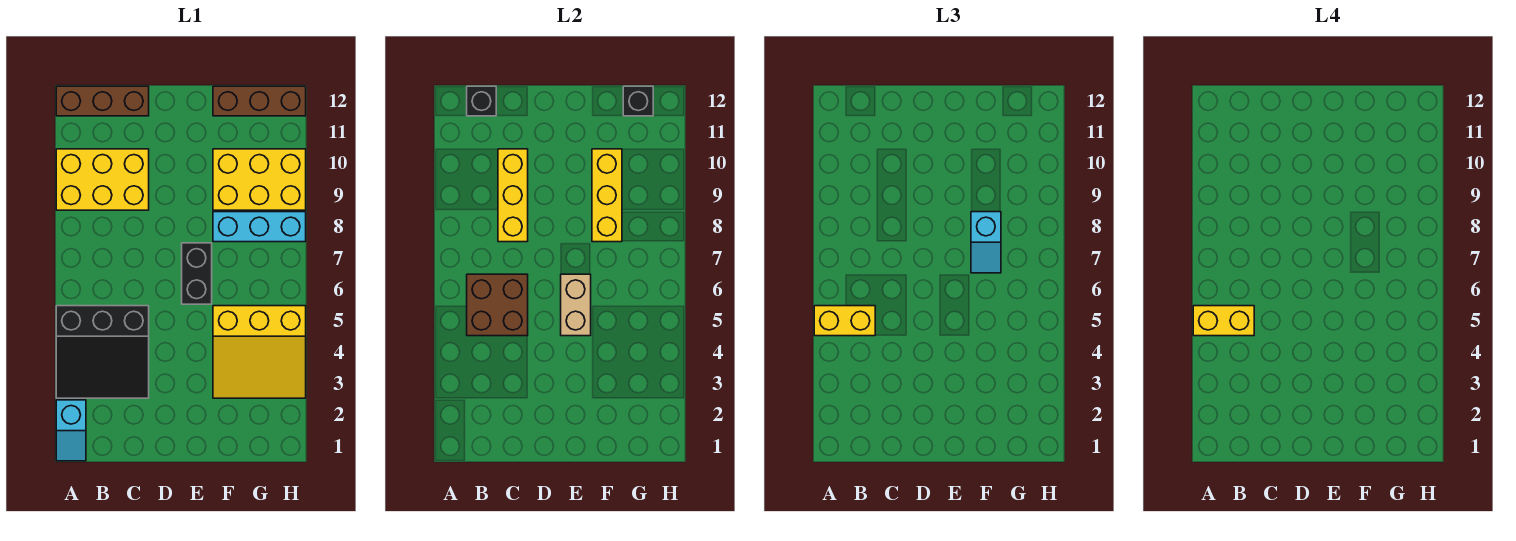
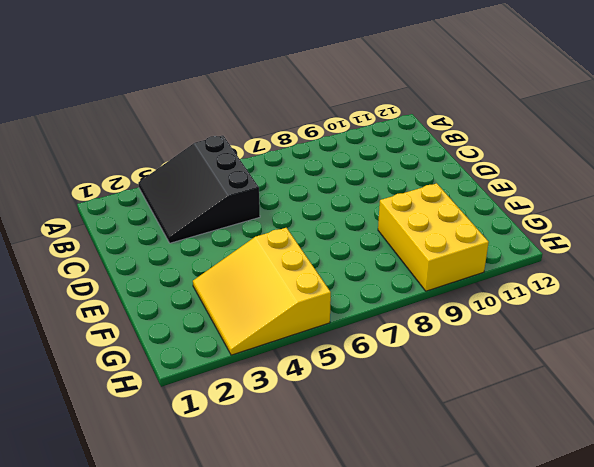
none -> cyan 1x2 slope [56,400,86,461]
none -> yellow 2x3 brick [56,149,149,210]
none -> brown 1x3 brick [56,86,149,116]

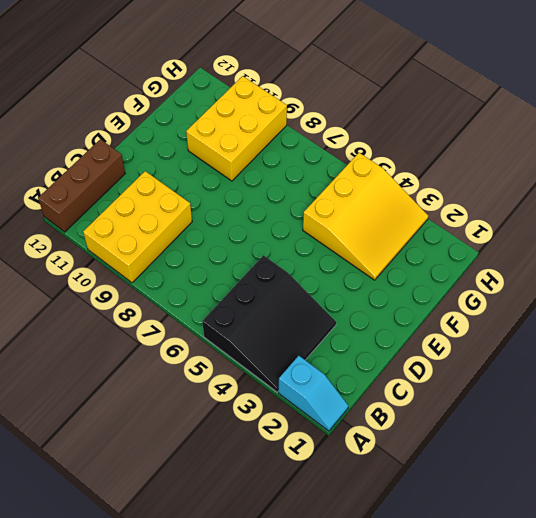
none -> black 1x2 brick [182,243,212,304]
none -> cyan 1x3 brick [213,212,306,242]
none -> brown 1x3 brick [213,86,306,116]

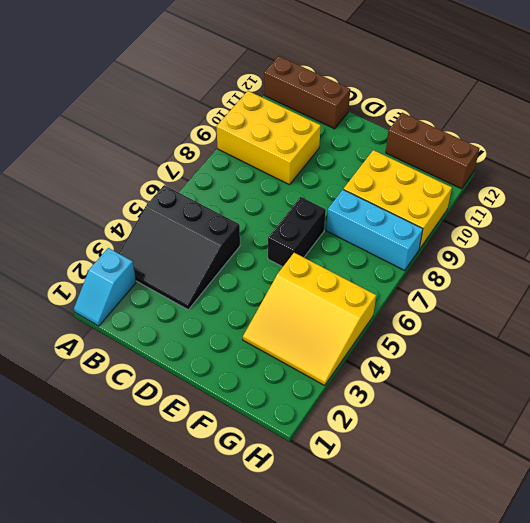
none -> brown 2x2 brick [467,274,528,336]
none -> black 1x1 brick [467,86,496,116]
none -> yellow 1x3 brick [498,149,528,242]

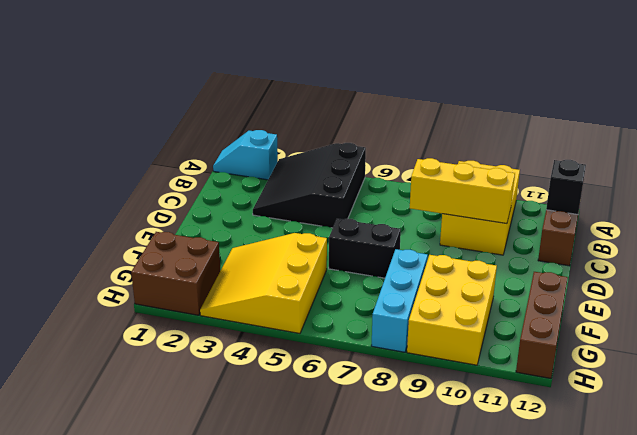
brown 2x2 brick [131,232,220,315] -> brown 2x2 brick moved to [467,274,528,336]
none -> tan 1x2 brick [561,274,591,336]
none -> yellow 1x3 brick [592,149,622,242]
none -> black 1x1 brick [623,86,653,116]

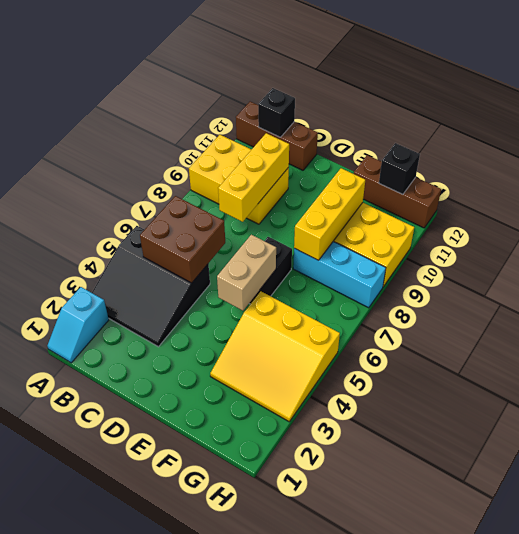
none -> yellow 1x2 brick [814,306,875,336]
none -> cyan 1x2 slope [971,212,1001,273]
none -> yellow 1x2 brick [1193,306,1254,336]

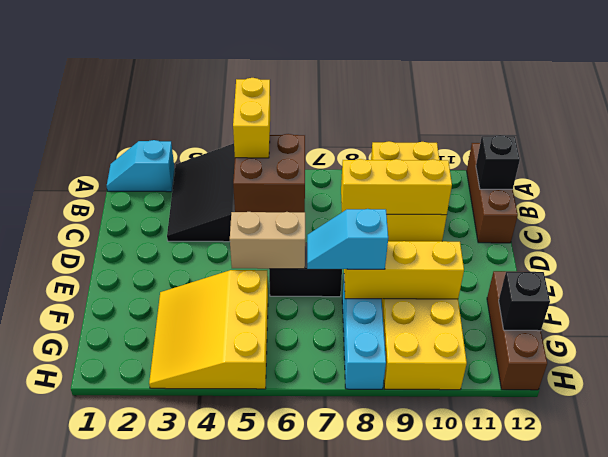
none -> yellow 1x2 brick [1193,306,1254,336]

